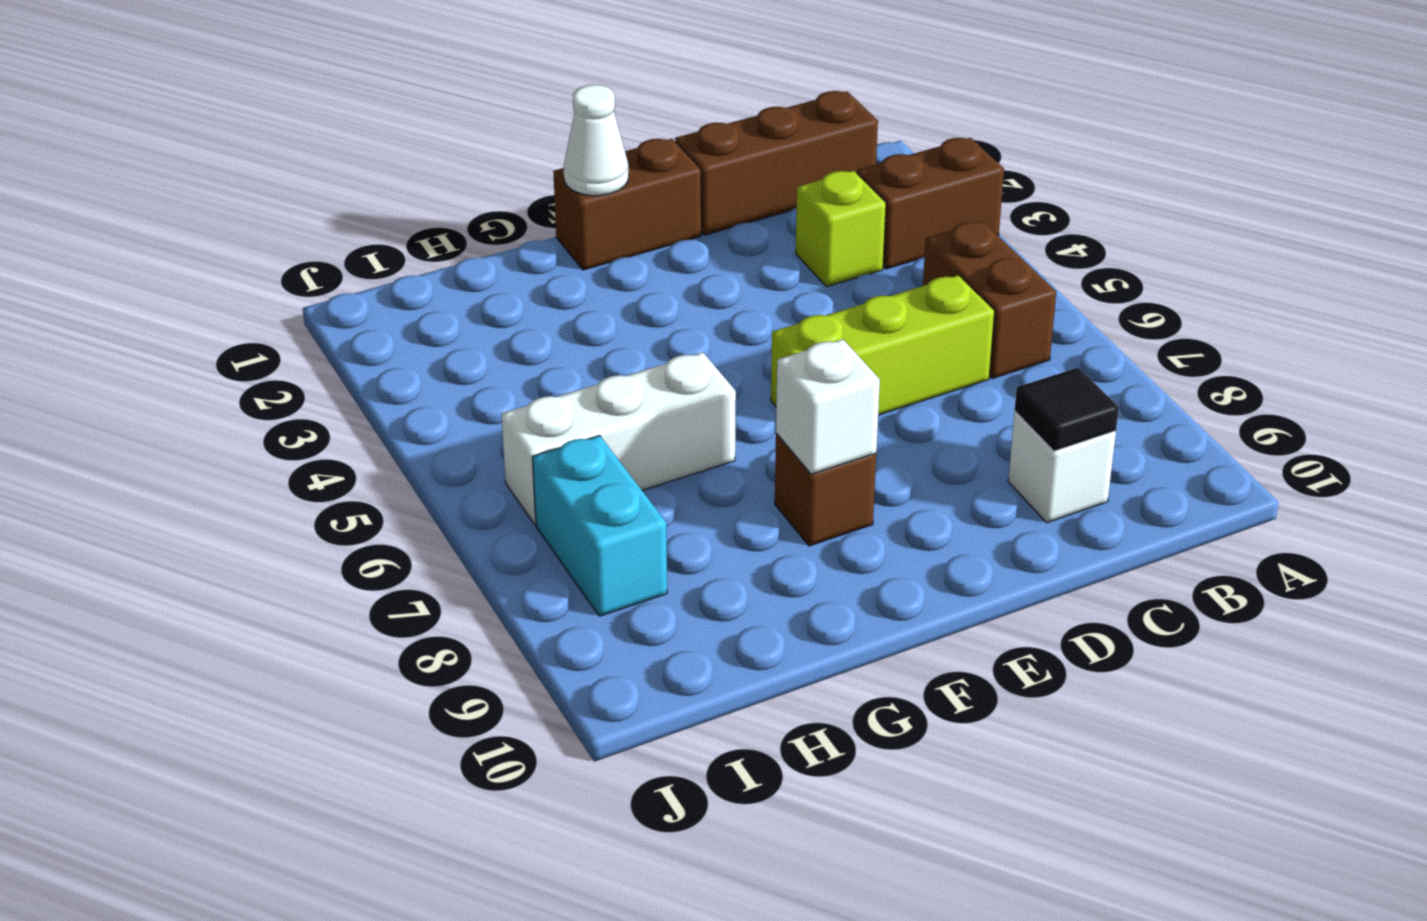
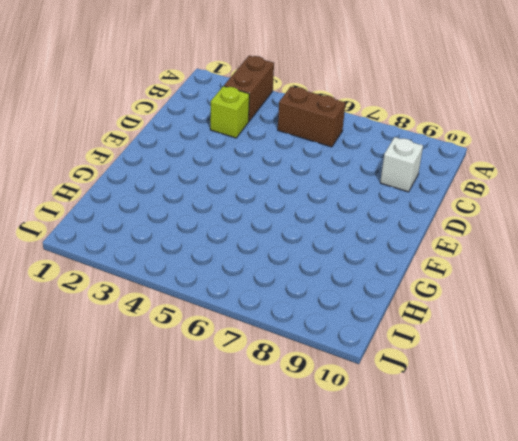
none -> brown 1x3 brick [675,91,878,235]
none -> lime 1x3 brick [771,275,995,415]
none -> brown 1x2 brick [553,139,701,270]

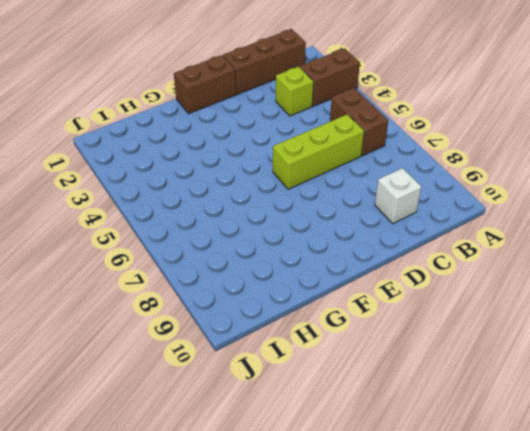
none -> brown 1x1 brick [775,434,876,546]
none -> white 1x3 brick [501,353,736,525]
none -> cyan 1x2 brick [533,435,667,616]

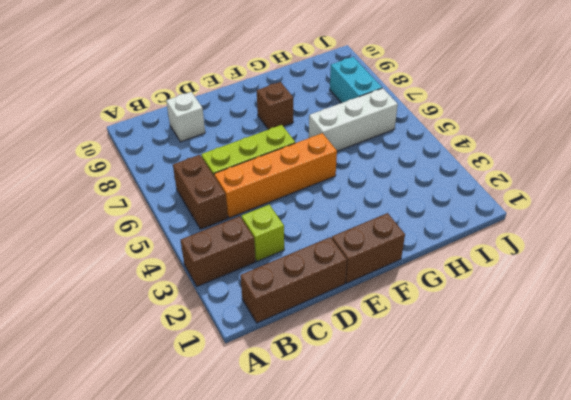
orange 1x4 brick [214,133,337,218] -> none
none -> black 1x1 tile [1015,367,1119,451]
none -> white 1x1 cone [564,85,629,196]
none -> white 1x1 brick [776,339,880,474]

